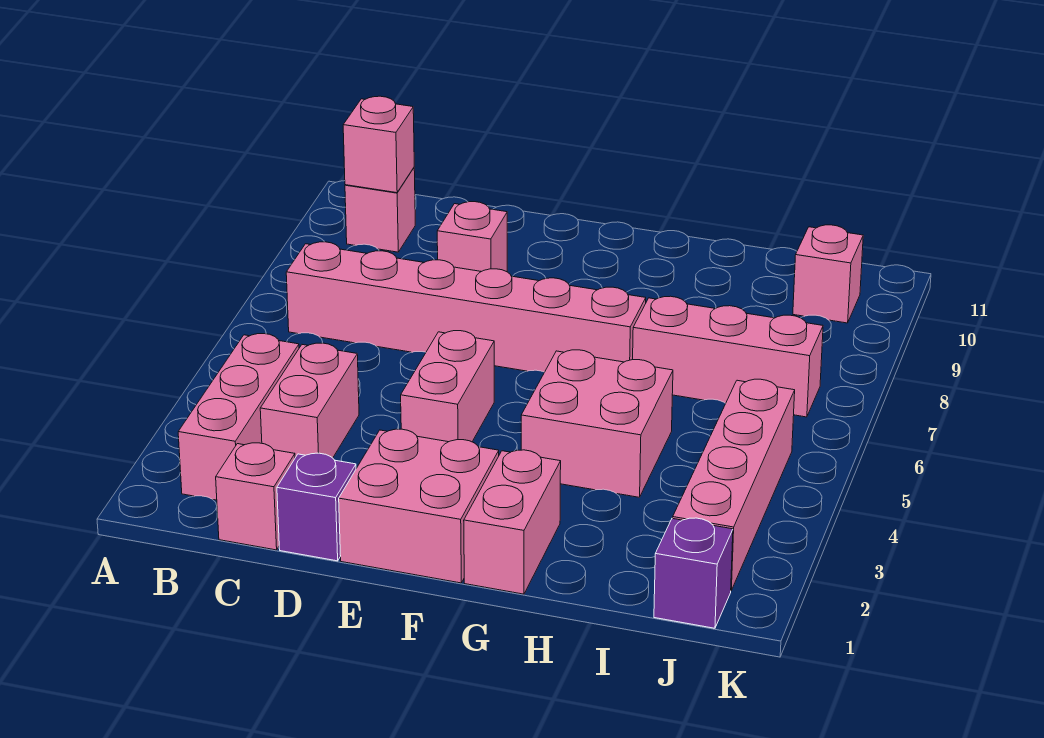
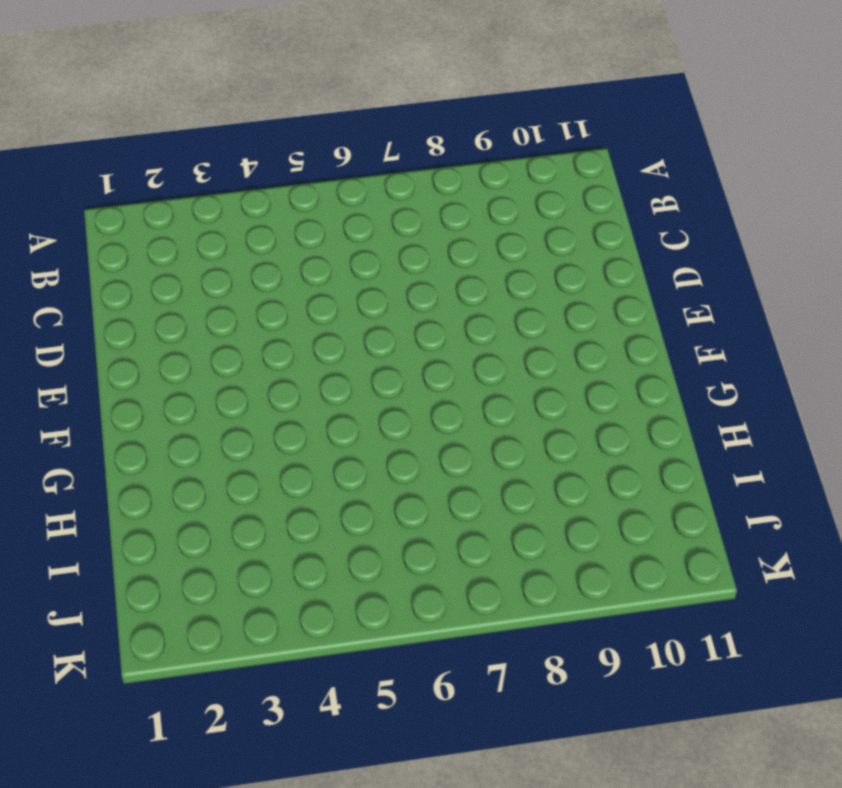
none -> pink 1x3 brick [178,334,299,500]
none -> pink 1x6 brick [286,242,646,372]
none -> pink 1x1 brick [345,168,415,252]

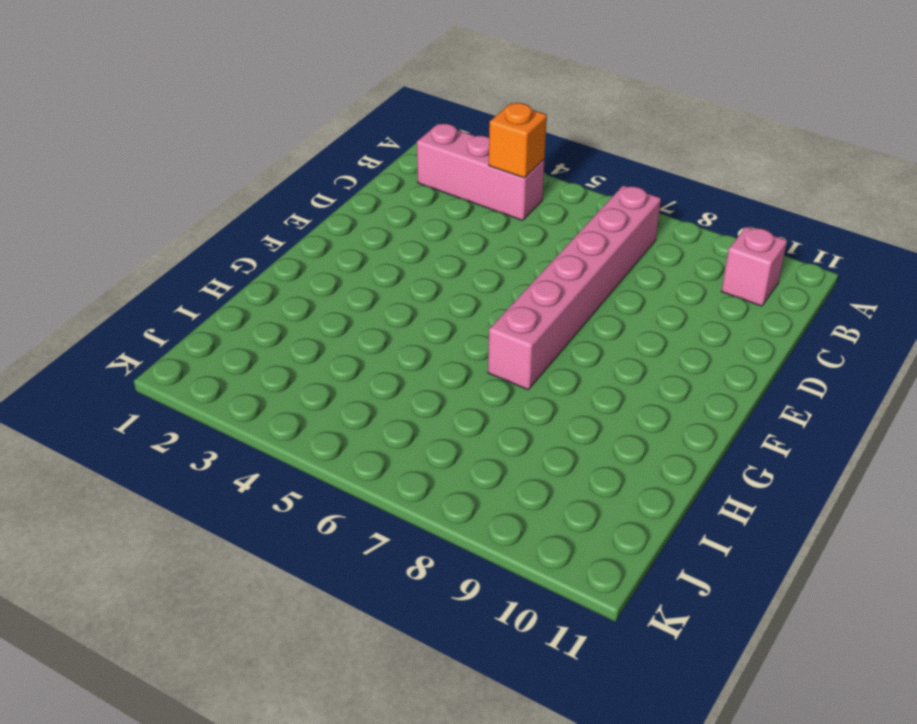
orange 1x1 brick [489,103,547,178] -> none
none -> pink 1x1 brick [216,443,295,550]
none -> pink 1x2 brick [260,343,359,458]
none -> purple 1x1 brick [277,453,356,561]

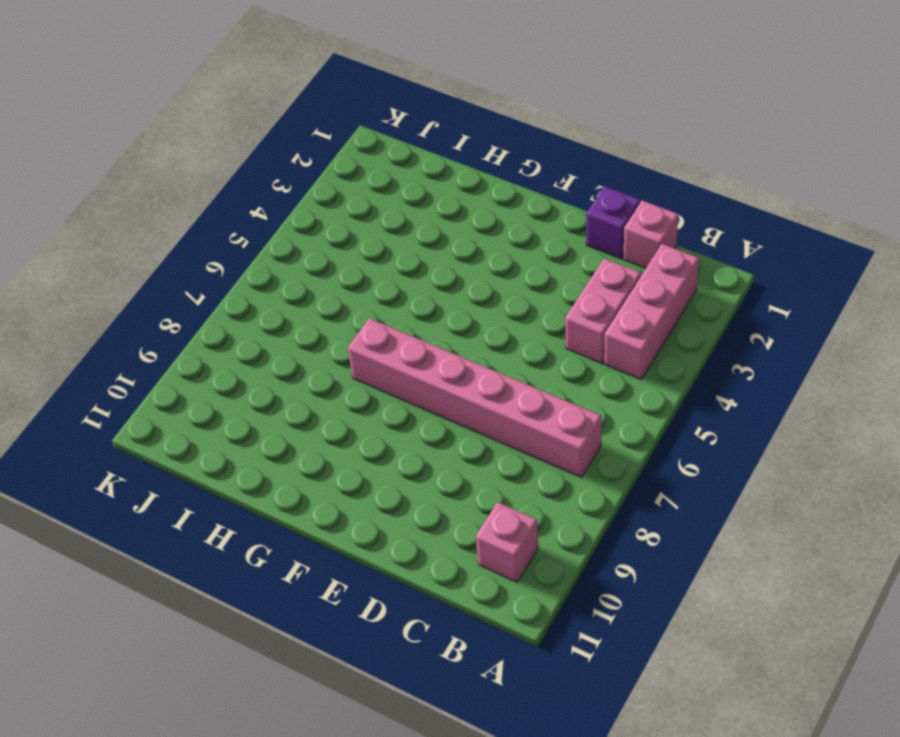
none -> pink 1x1 brick [437,202,507,272]
none -> pink 2x2 brick [339,429,499,583]
none -> pink 1x2 brick [401,331,494,442]

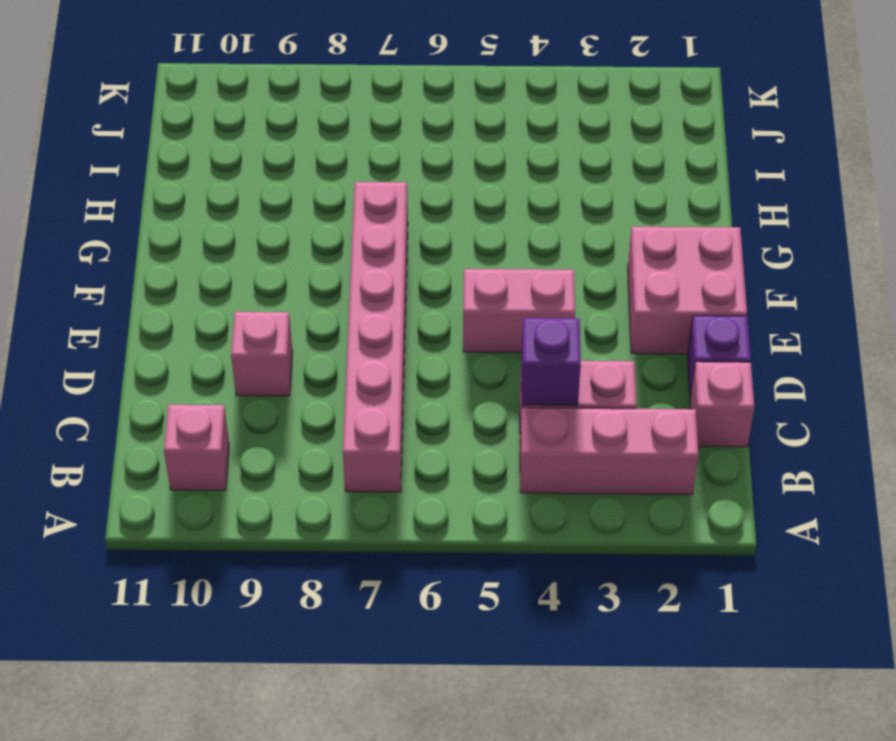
purple 1x1 brick [521,318,581,405] -> purple 1x1 brick moved to [654,518,733,628]
none -> pink 1x2 brick [464,450,561,594]
none -> pink 2x2 brick [521,350,673,497]
none -> pink 1x3 brick [633,296,823,417]

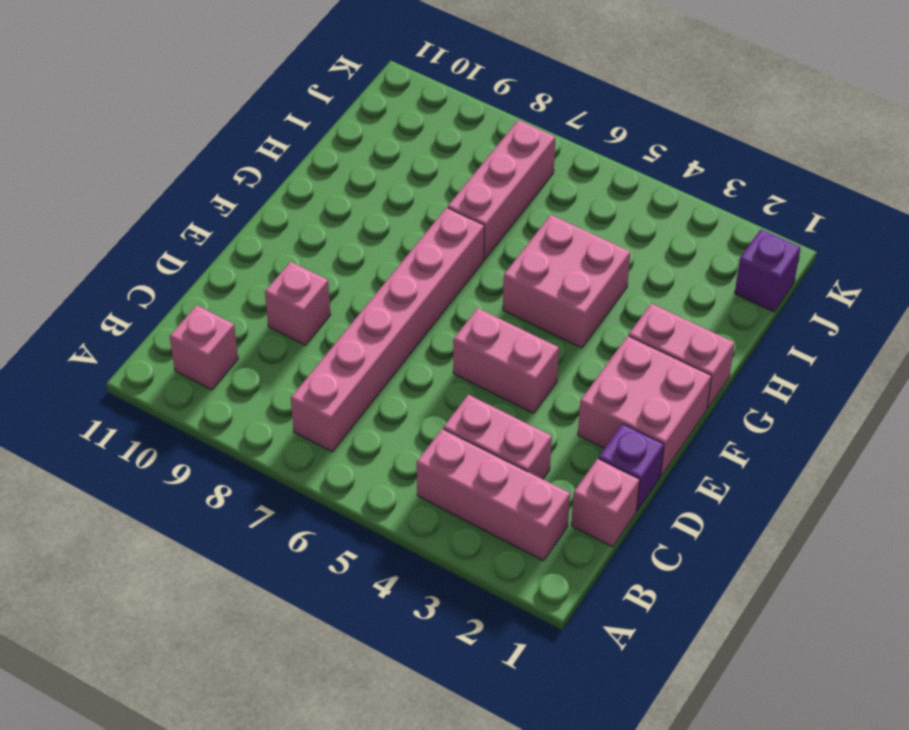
none -> pink 1x4 brick [673,379,795,590]
none -> pink 1x1 brick [793,225,863,323]
none -> pink 1x1 brick [343,96,414,193]

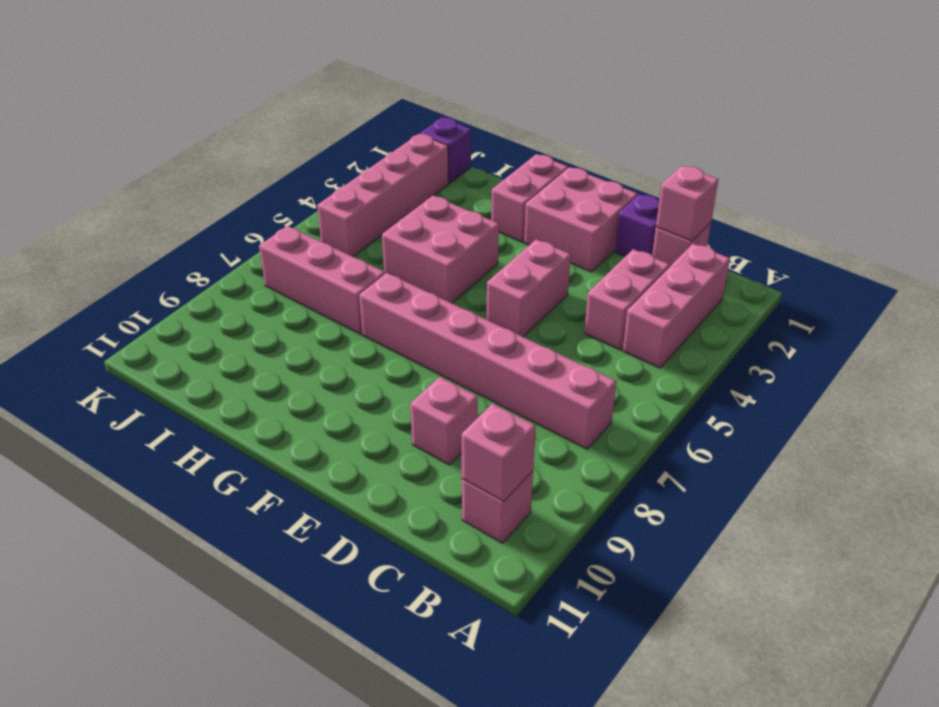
pink 1x1 brick [656,166,718,241] -> pink 1x1 brick moved to [793,225,863,323]

